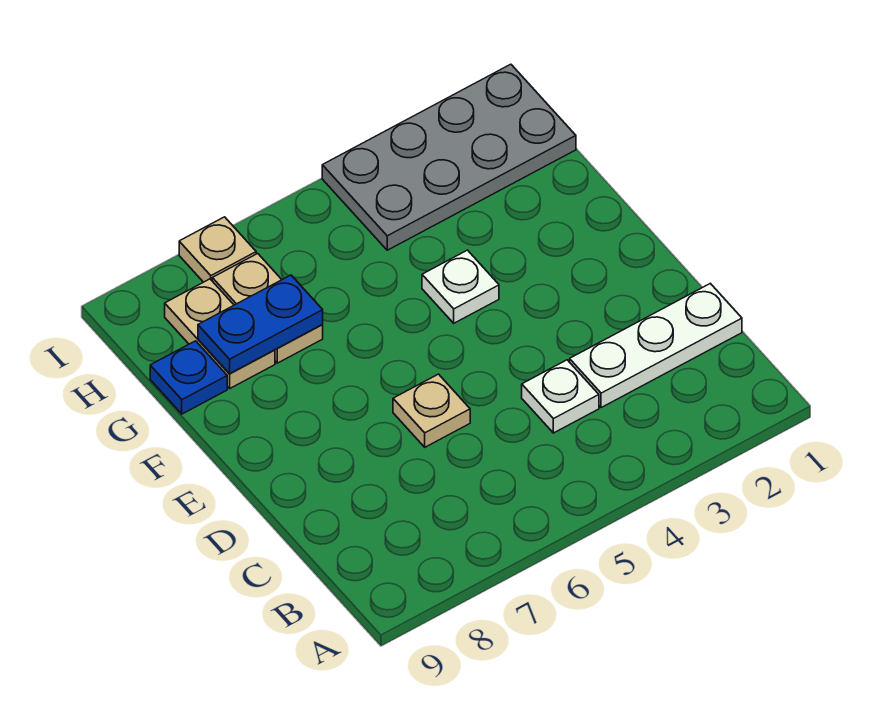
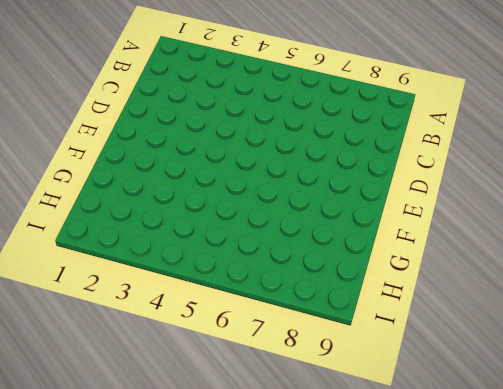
none -> white 1x3 plate [570,283,742,408]
none -> white 1x1 plate [522,360,599,433]

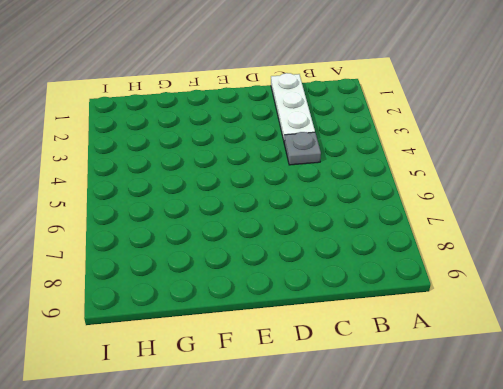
grey 1x1 plate [284,132,321,165] -> white 1x1 plate [522,360,599,433]
none -> tan 1x1 plate [393,374,470,447]
none -> white 1x1 plate [422,250,499,323]

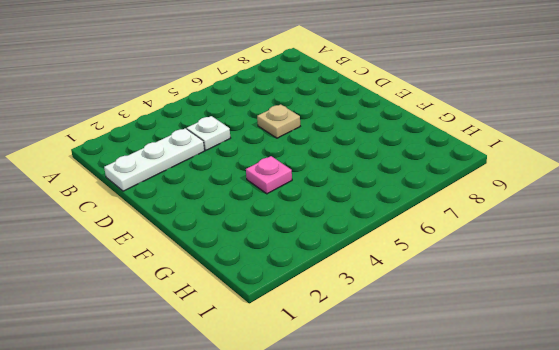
pink 1x1 plate [246,156,292,194] -> white 1x1 plate [422,250,499,323]
none -> tan 1x2 plate [212,254,323,363]
none -> tan 1x2 plate [165,279,275,388]

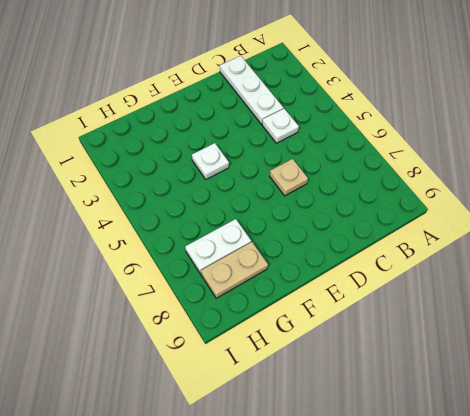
white 1x2 plate [185,219,251,274] -> tan 1x2 plate [212,254,323,363]
none -> blue 1x1 plate [150,341,227,414]
none -> grey 2x4 plate [322,64,576,250]

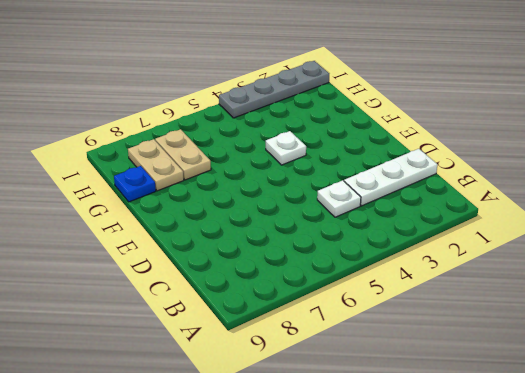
grey 1x4 plate [219,61,329,118] -> grey 2x4 plate [322,64,576,250]
none -> tan 1x1 plate [393,374,470,447]
none -> tan 1x1 plate [179,217,256,282]

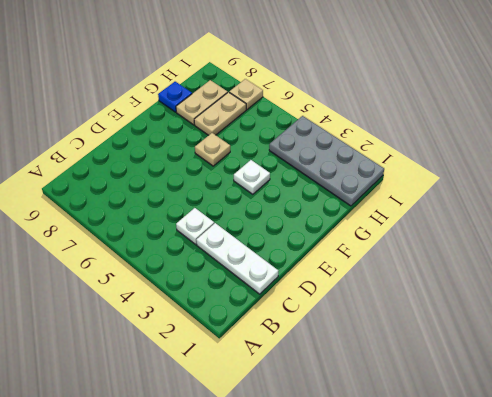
tan 1x1 plate [195,133,230,166] -> tan 1x1 plate moved to [393,374,470,447]
none -> blue 1x2 plate [198,275,323,373]

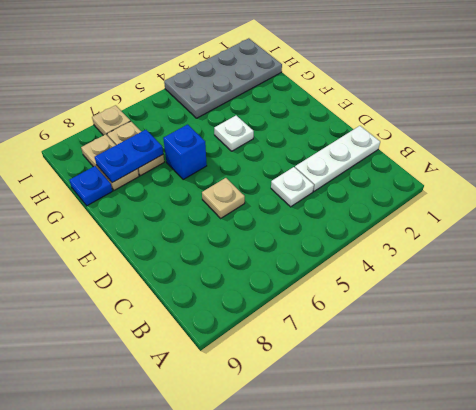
blue 1x1 brick [163,125,207,180] -> none

